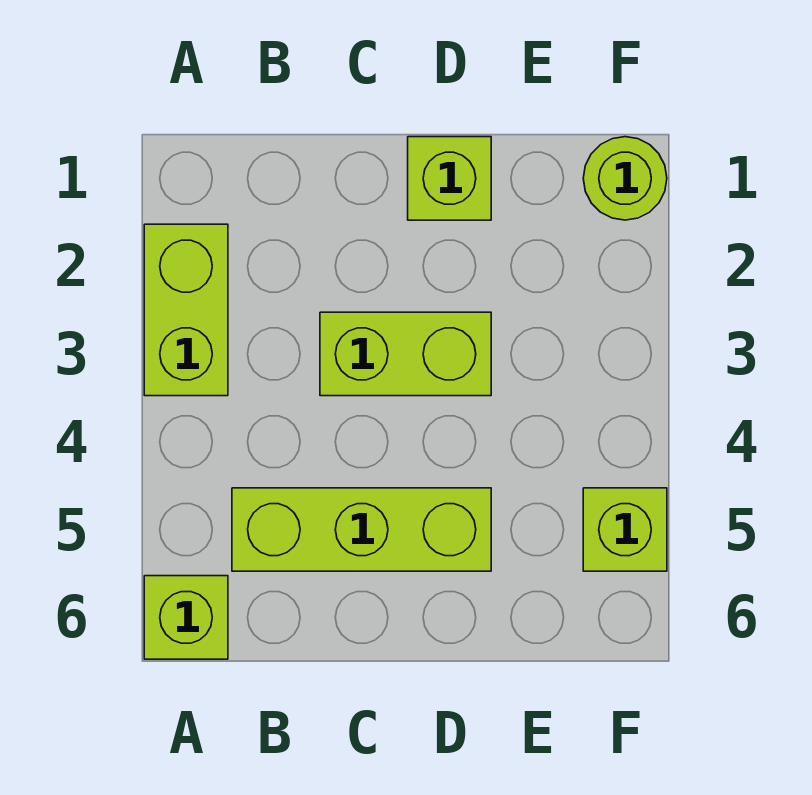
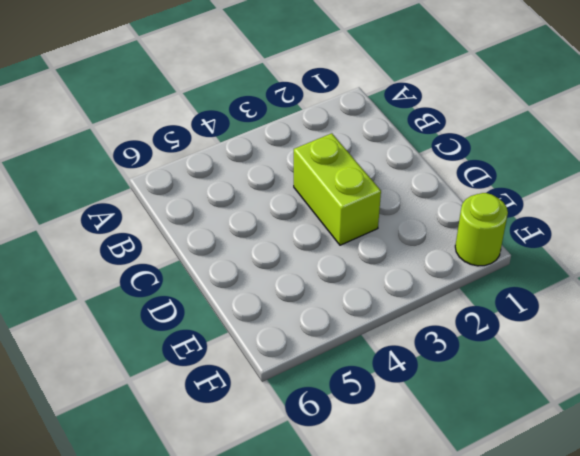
none -> lime 1x2 brick [144,224,228,396]
none -> lime 1x1 brick [144,576,228,659]

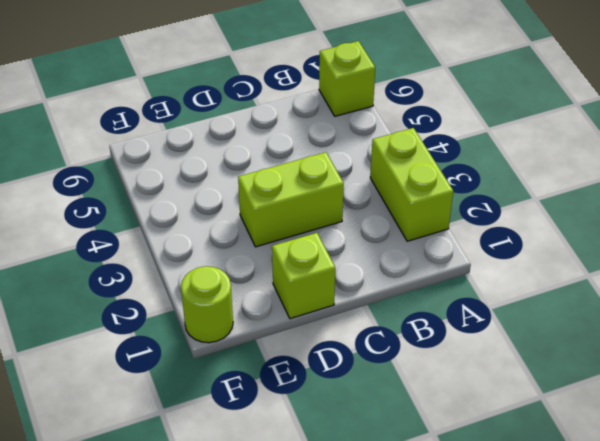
none -> lime 1x3 brick [232,488,491,571]
none -> lime 1x1 brick [583,488,667,571]

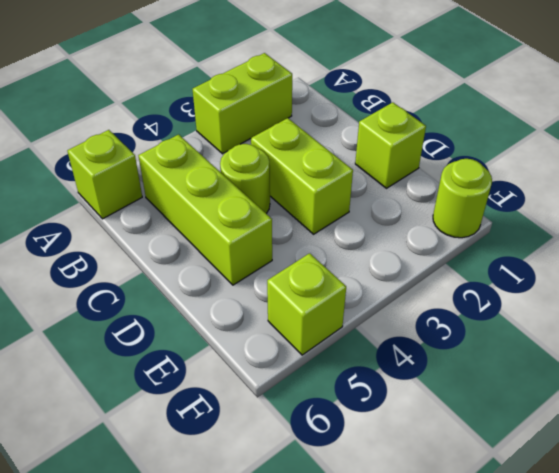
lime 1x1 round brick [220,144,270,214] -> none

